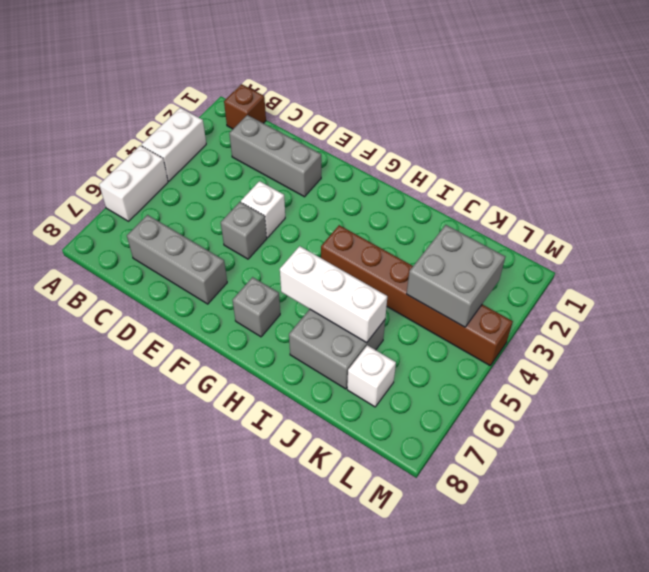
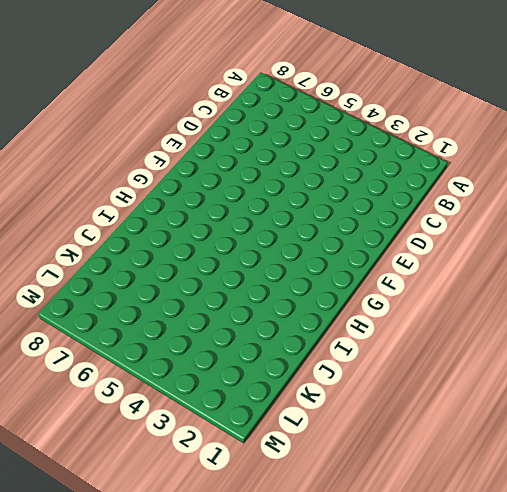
none -> white 1x2 brick [142,108,206,181]
none -> white 1x2 brick [99,146,168,221]
none -> brown 1x1 brick [224,84,266,129]

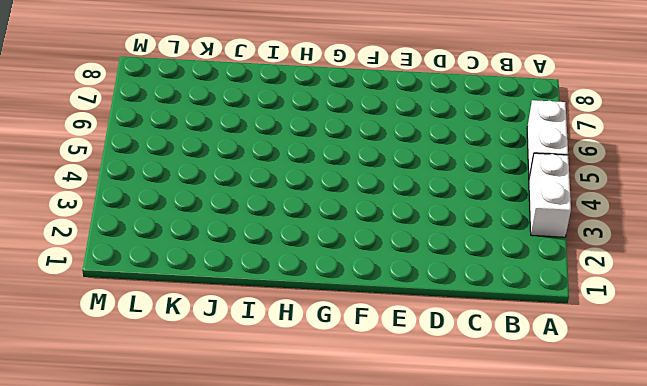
none -> brown 1x1 brick [224,84,266,129]
none -> grey 1x3 brick [229,115,321,197]
none -> grey 1x3 brick [127,215,227,304]

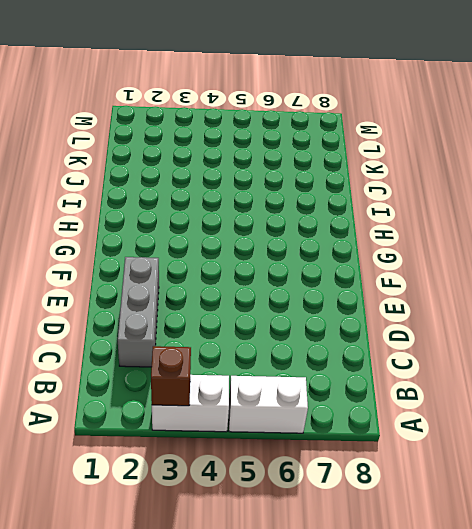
brown 1x1 brick [151,346,191,406] -> brown 1x1 brick moved to [224,84,266,129]
none -> grey 1x3 brick [127,215,227,304]
none -> white 1x1 brick [241,181,285,238]
none -> grey 1x1 brick [221,202,267,259]

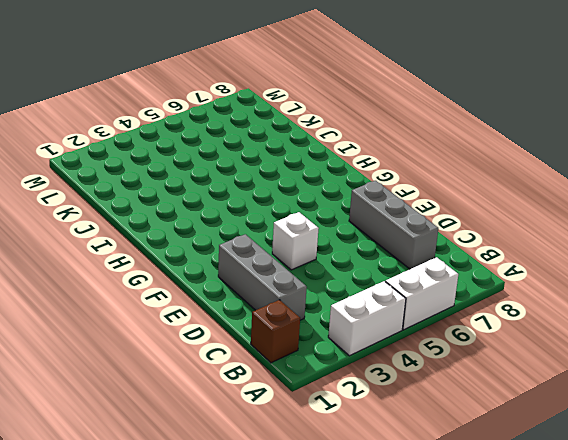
none -> grey 1x1 brick [221,202,267,259]
none -> grey 1x1 brick [233,277,280,337]
none -> brown 1x6 brick [321,225,513,366]

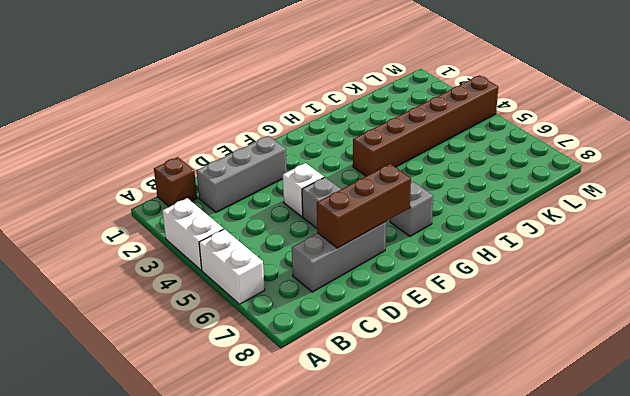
brown 1x3 brick [317,164,411,248] -> none
none -> grey 2x2 brick [289,309,385,389]
none -> white 1x1 brick [347,345,396,407]
none -> white 1x3 brick [280,246,387,342]

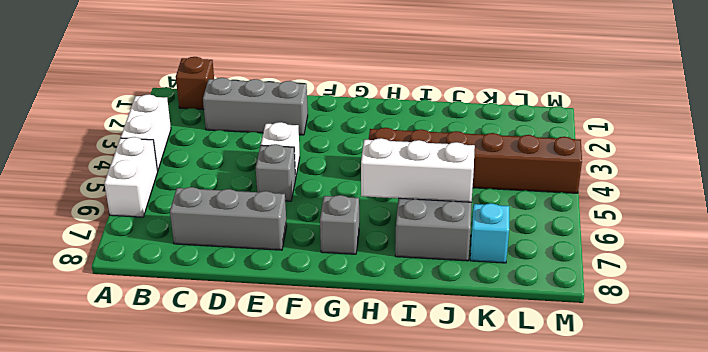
cyan 1x1 brick [470,203,509,263] -> white 1x1 brick [347,345,396,407]
none -> grey 2x2 brick [407,225,505,327]

